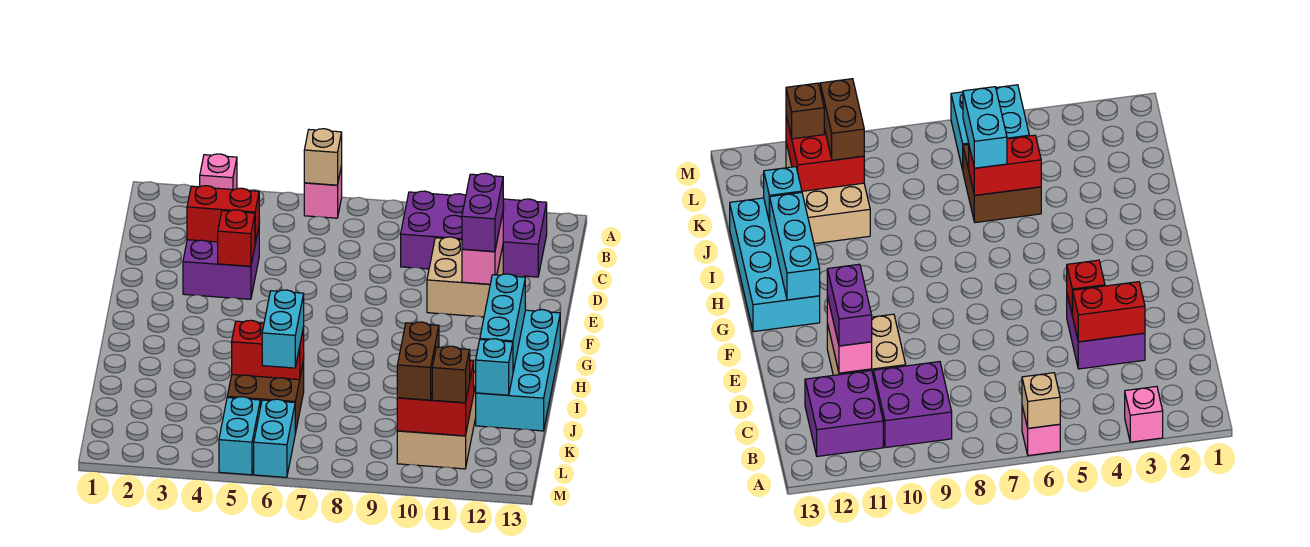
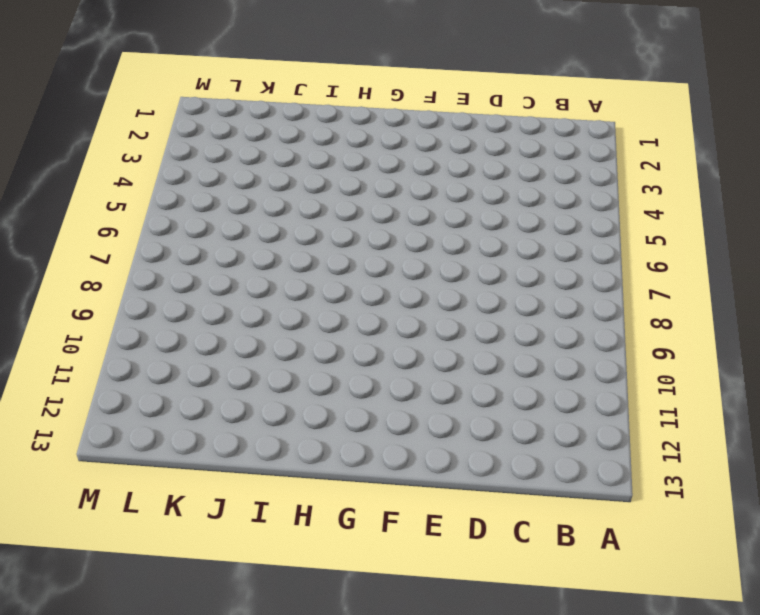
none -> pink 1x1 brick [200,154,237,190]
none -> pink 1x1 brick [304,166,342,218]
none -> purple 2x2 brick [401,191,466,269]

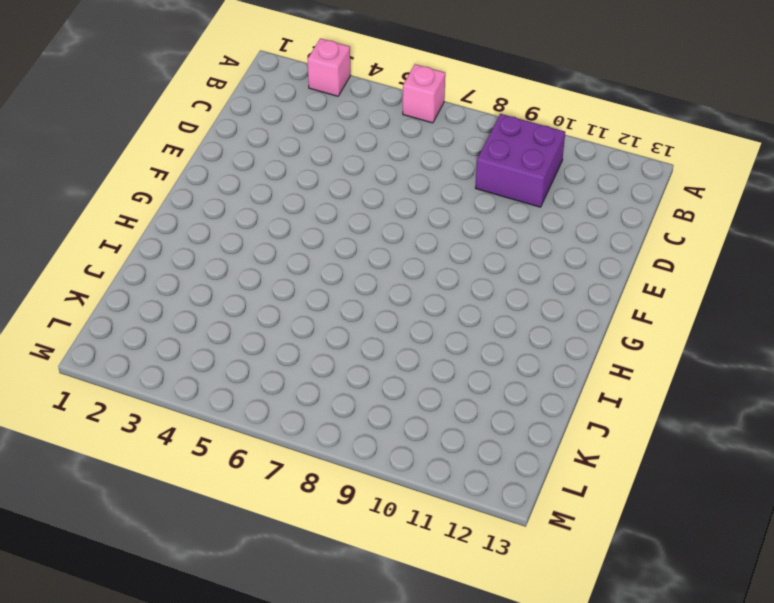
none -> purple 2x2 brick [503,199,547,277]
none -> purple 2x2 brick [183,228,259,299]
none -> tan 2x2 brick [427,237,503,317]

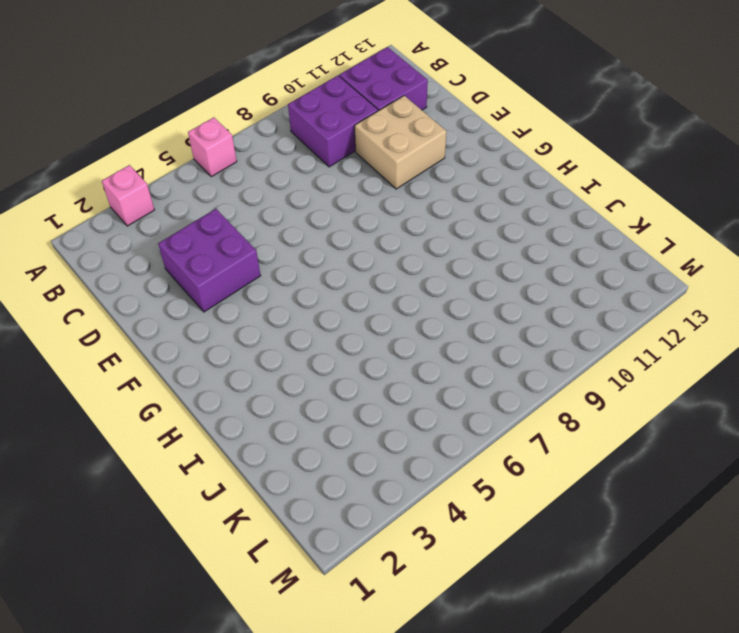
none -> cyan 2x4 brick [476,310,560,431]
none -> brown 2x2 brick [227,360,304,434]
none -> tan 2x3 brick [397,372,476,469]

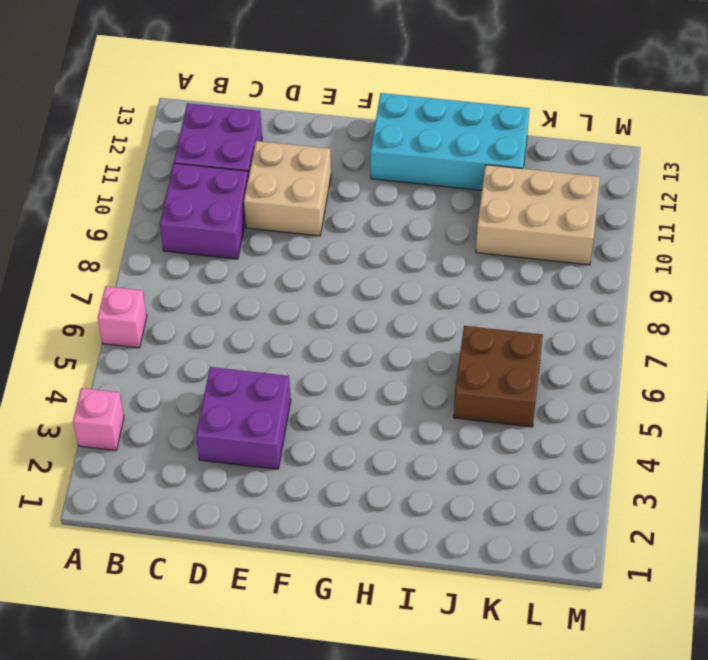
none -> cyan 1x2 brick [219,397,260,475]
none -> cyan 1x2 brick [254,399,295,477]
none -> tan 1x1 brick [304,129,342,185]

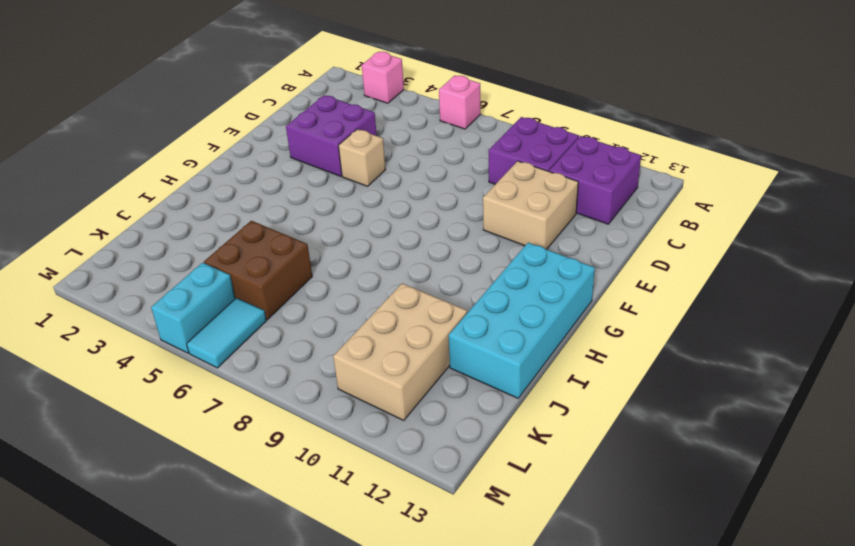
tan 1x1 brick [338,129,385,186] -> tan 1x1 brick moved to [304,129,342,185]
cyan 1x2 tile [187,298,266,368] -> cyan 1x2 brick [254,399,295,477]
none -> red 1x2 brick [187,186,259,243]
none -> pink 1x2 brick [462,213,503,284]
none -> red 1x1 brick [218,210,255,266]

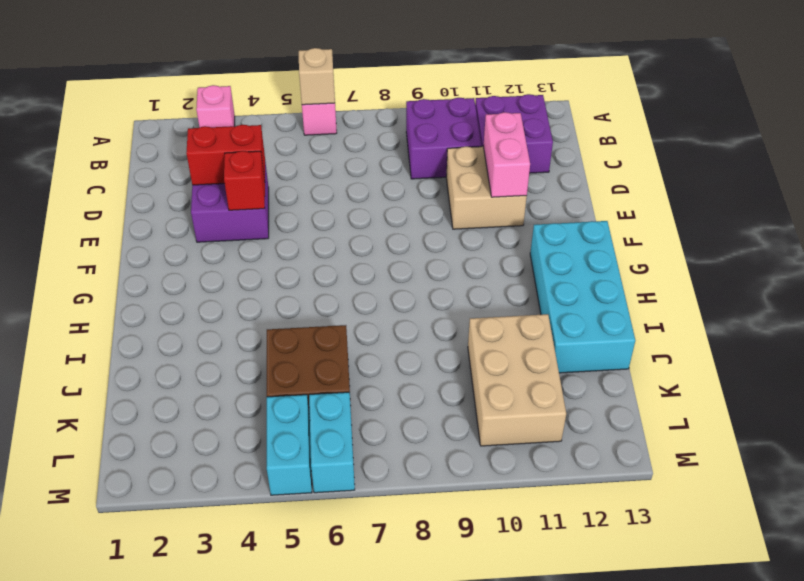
none -> cyan 1x3 brick [480,274,525,371]
none -> red 1x2 brick [232,320,304,380]
none -> cyan 1x1 brick [476,339,513,395]

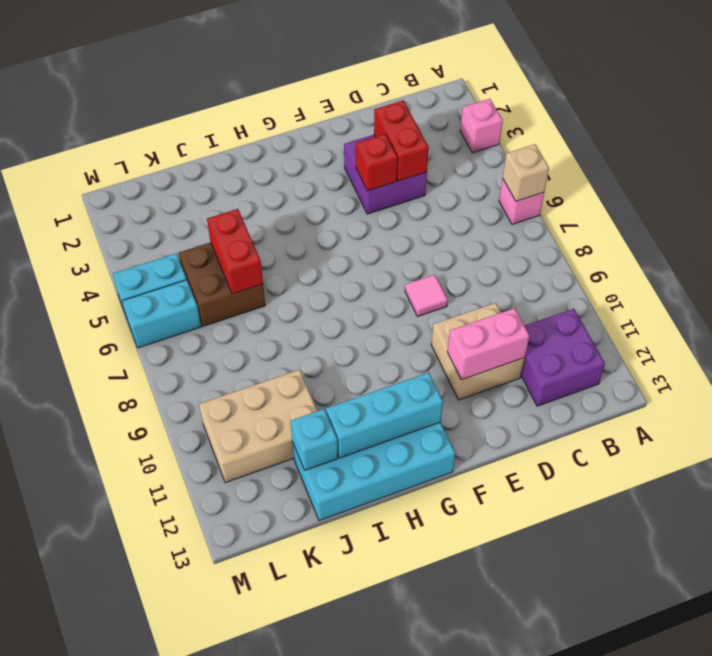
pink 1x1 tile [405,275,448,317] -> none
none -> purple 2x2 brick [401,191,466,269]
none -> red 2x2 brick [397,361,474,436]
none -> purple 1x2 brick [462,173,503,252]

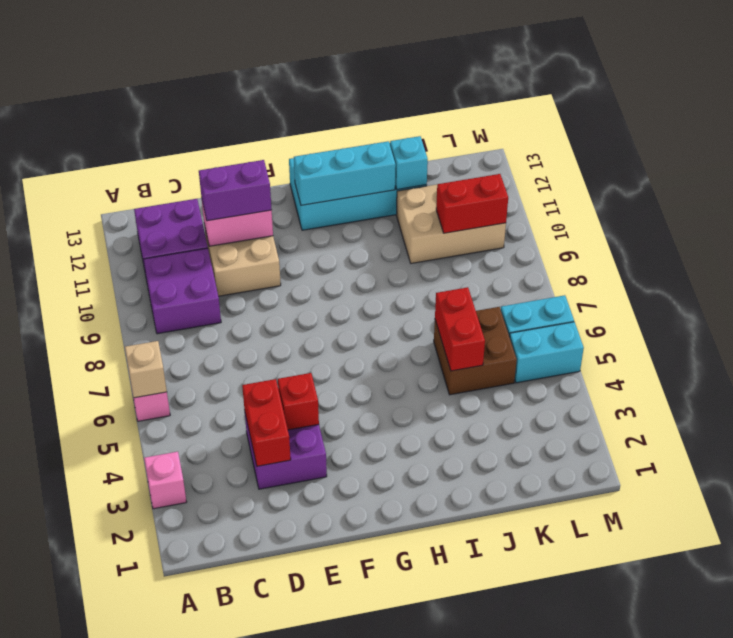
red 1x2 brick [436,174,508,233] -> red 2x2 brick [397,361,474,436]
none -> cyan 1x2 brick [262,290,304,368]
none -> brown 1x2 brick [397,322,439,400]
none -> brown 1x1 brick [432,346,470,403]

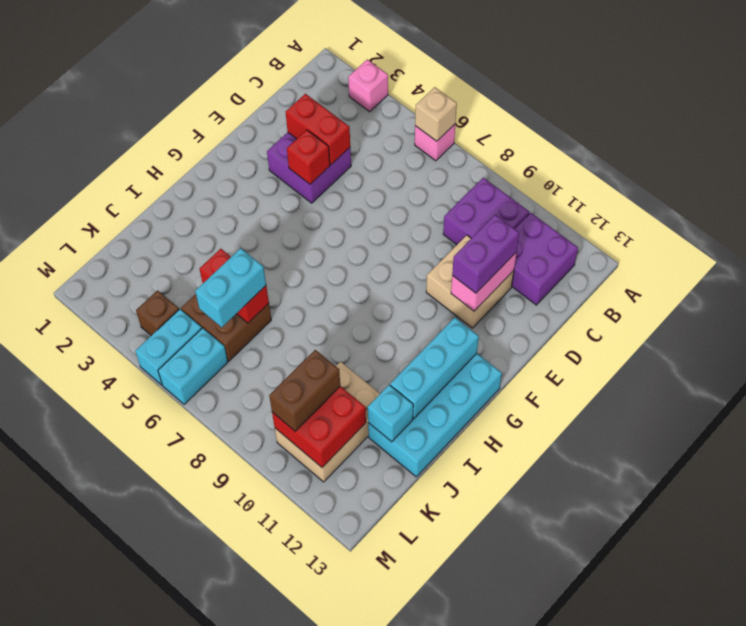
brown 1x1 brick [136,290,179,336] -> brown 1x1 brick moved to [432,346,470,403]

